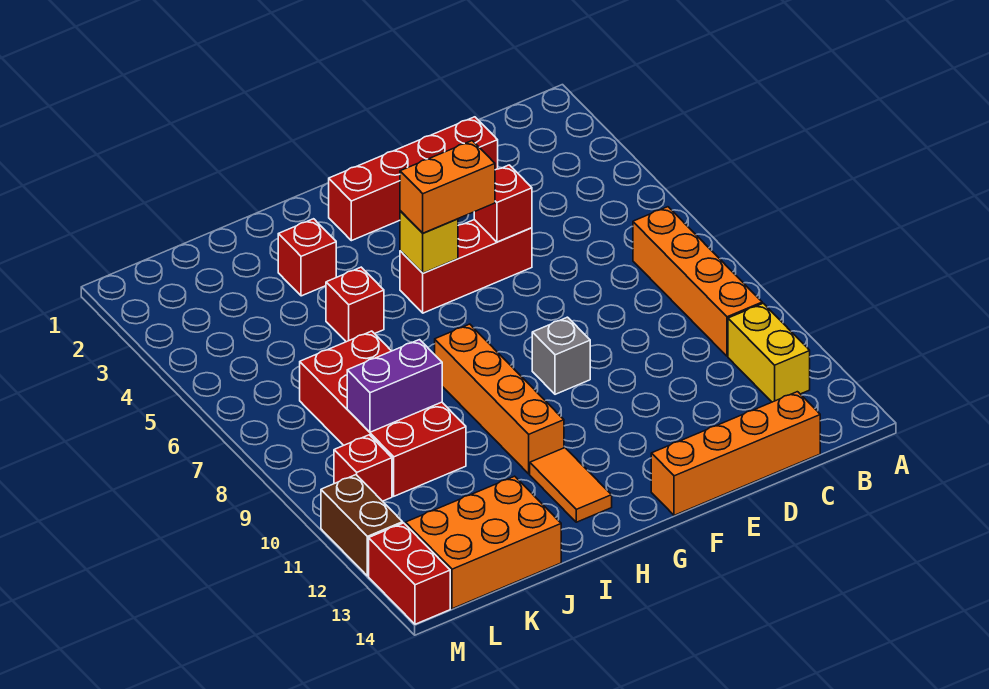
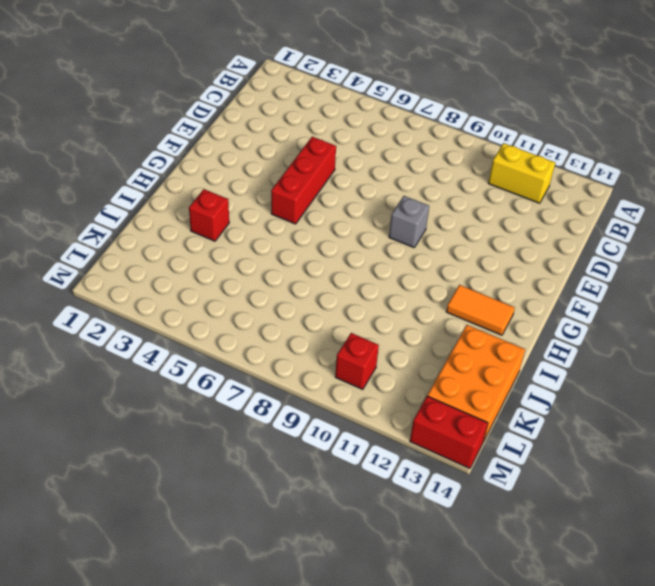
none -> orange 1x4 brick [633,207,762,356]
none -> orange 1x4 brick [651,392,820,515]
none -> red 1x4 brick [329,117,498,241]

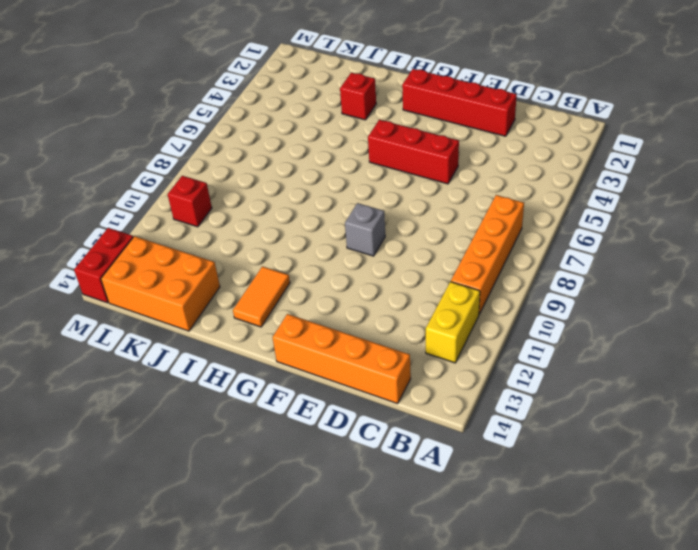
none -> orange 1x4 brick [435,324,564,474]
none -> red 1x1 brick [326,267,384,342]
none -> red 2x4 brick [300,331,466,496]

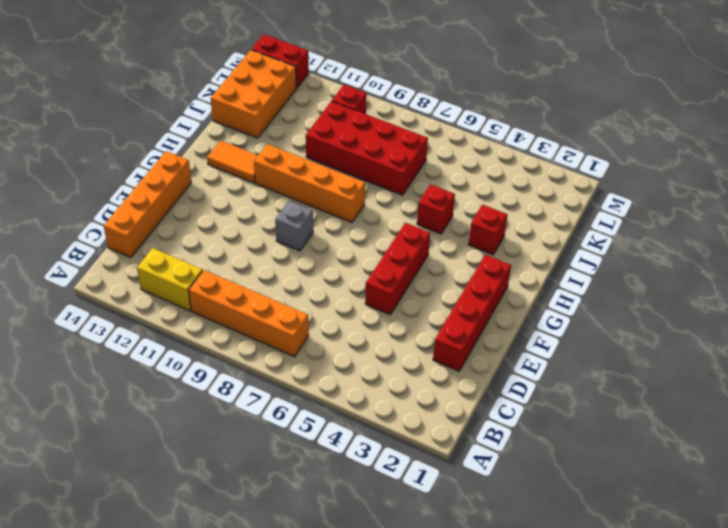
none -> brown 1x2 brick [321,475,403,576]
none -> red 1x1 brick [474,165,532,242]
none -> yellow 1x1 brick [400,211,458,273]

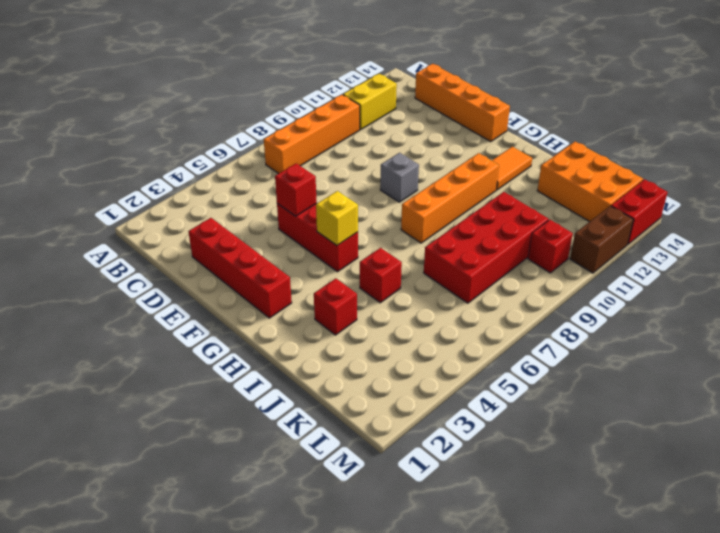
none -> purple 1x2 brick [347,340,442,432]
none -> orange 1x2 brick [400,141,495,233]

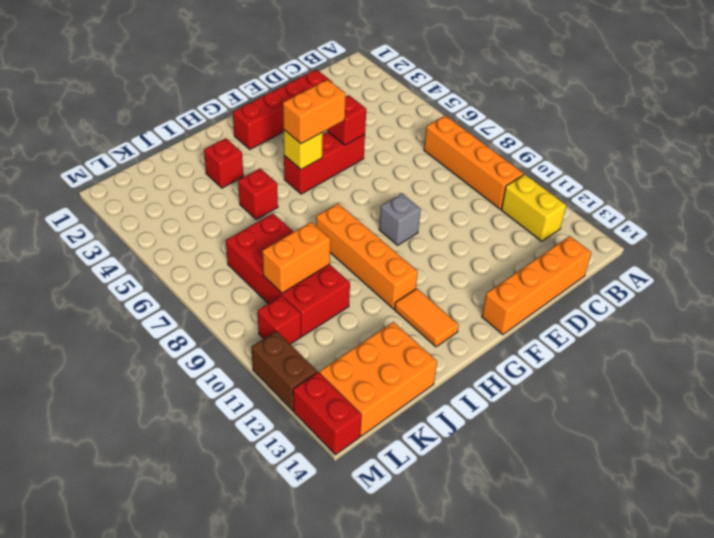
orange 1x2 brick [262,222,330,293] -> purple 1x2 brick [347,340,442,432]

